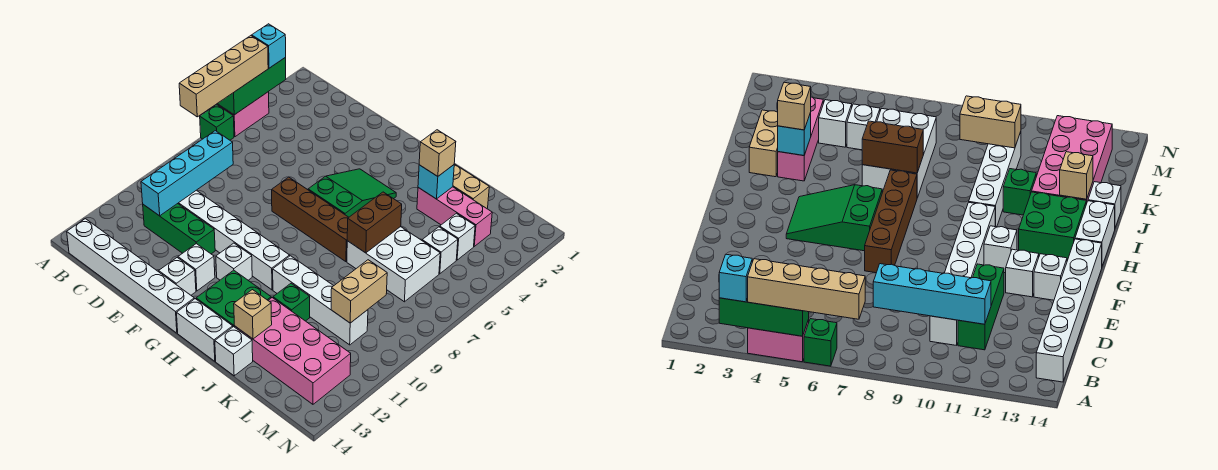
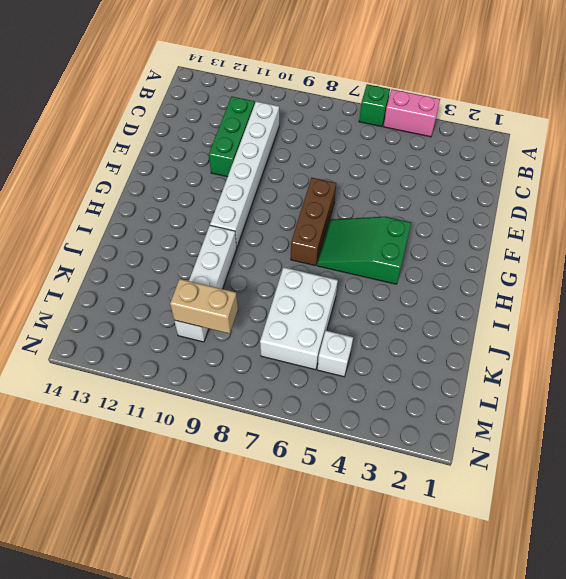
brown 1x3 brick [291,178,336,266] -> brown 1x4 brick [272,177,349,262]
green 2x3 slope [317,217,411,284] -> green 2x3 slope turned to [308,169,396,217]
none -> white 1x6 brick [67,219,194,333]
none -> white 1x1 brick [178,244,215,291]
none -> white 1x1 brick [159,258,196,295]
none -> white 1x1 brick [216,243,252,280]

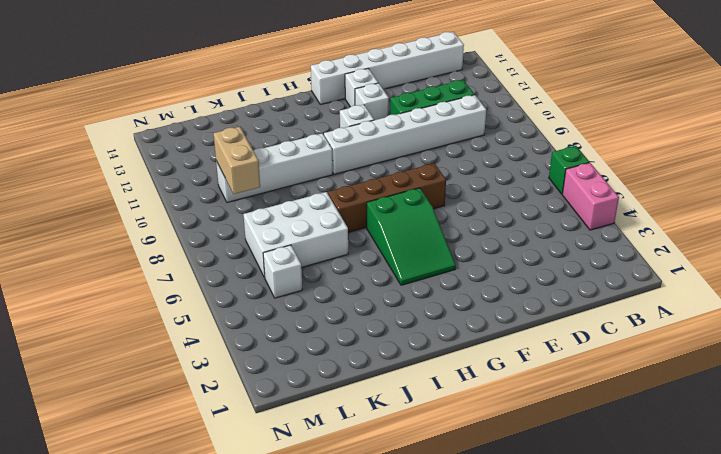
none -> green 2x2 brick [196,270,271,327]
none -> white 1x2 brick [177,299,233,361]
none -> tan 1x2 brick [453,164,489,208]
none -> pink 1x3 brick [417,187,492,246]

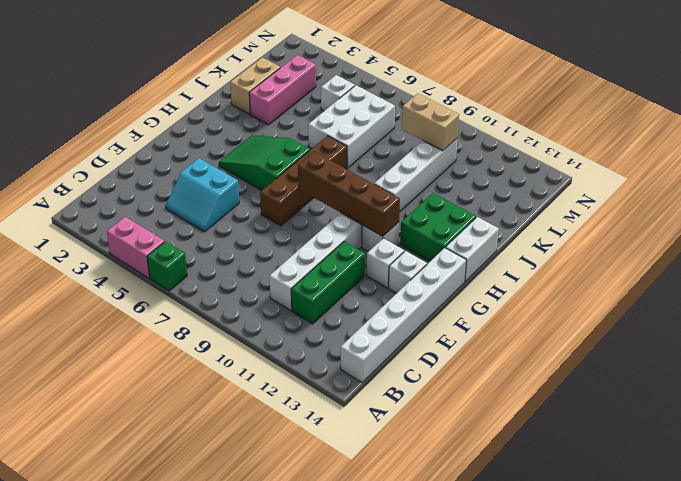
cyan 2x2 slope [166,158,239,232] -> none
brown 1x4 brick [298,152,400,236] -> none
none -> green 1x1 brick [273,283,310,321]
none -> pink 2x4 brick [235,298,351,404]
none -> white 1x1 brick [215,327,253,376]
none -> white 1x1 brick [440,213,475,260]

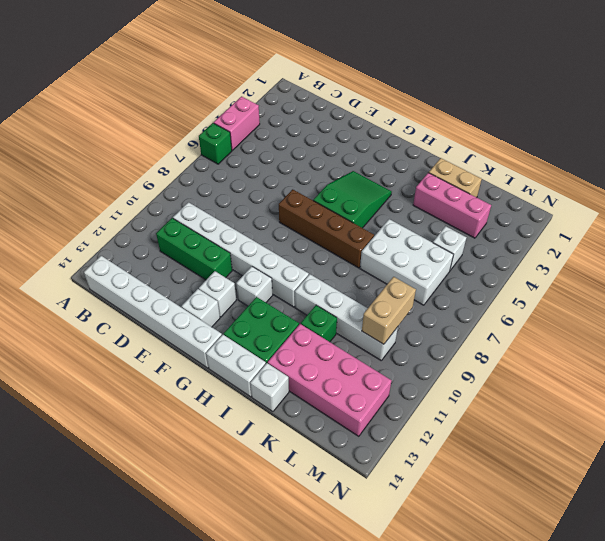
none -> white 1x1 brick [440,213,475,260]
none -> green 1x3 brick [218,57,286,115]
none -> cyan 1x4 brick [141,131,233,216]
none -> cyan 1x1 brick [418,165,454,199]

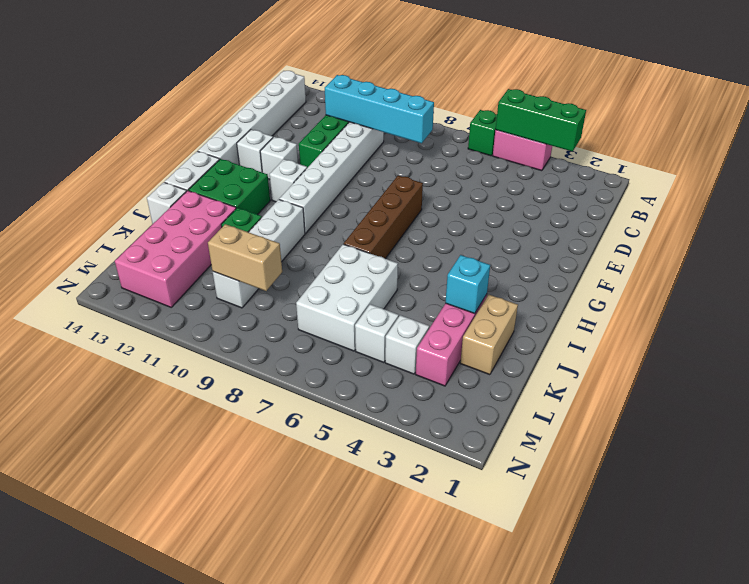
none -> green 2x3 slope [308,169,396,217]
none -> brown 1x2 brick [347,192,402,253]
none -> tan 1x1 brick [234,290,272,339]
none -> cyan 1x1 brick [252,24,286,68]

